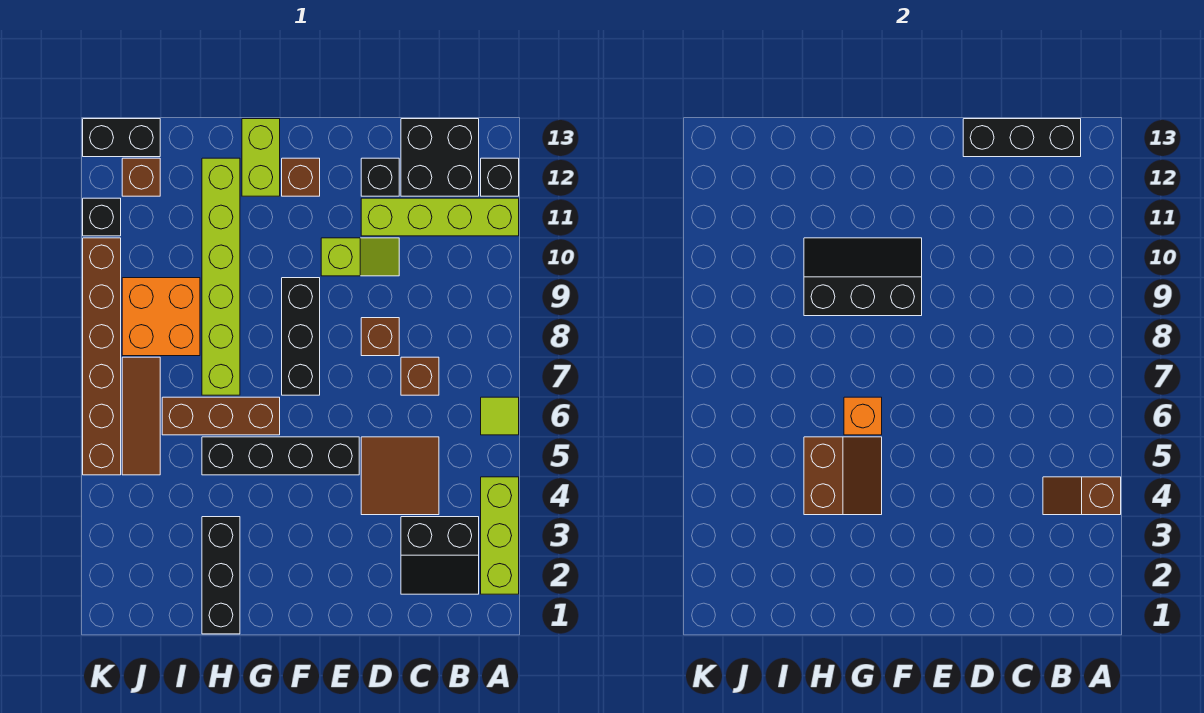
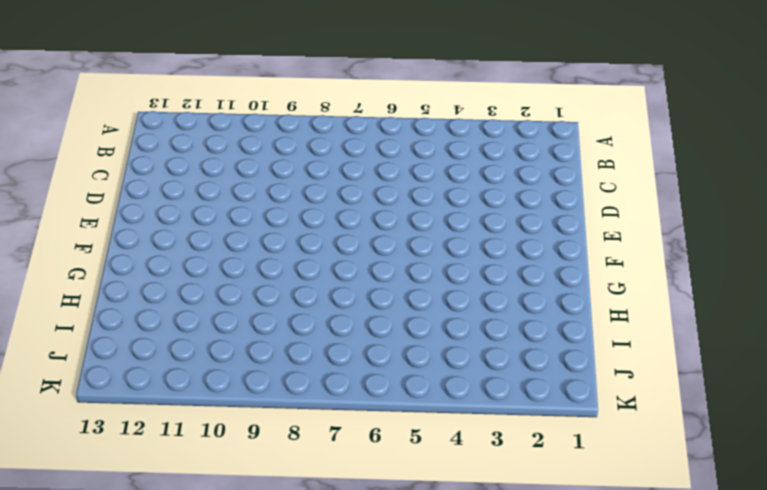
none -> lime 1x3 brick [481,477,519,594]
none -> lime 1x1 tile [481,397,519,435]
none -> lime 1x4 brick [361,198,519,236]

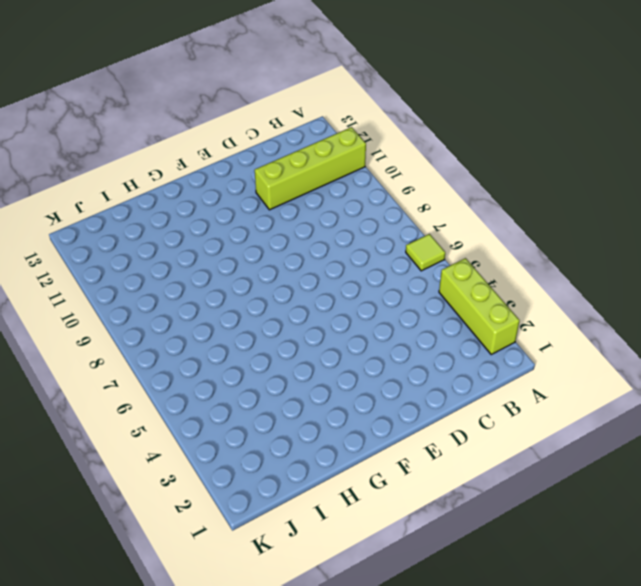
none -> black 1x1 brick [481,158,519,196]
none -> black 2x2 slope [401,517,479,594]
none -> black 2x2 brick [401,119,479,196]

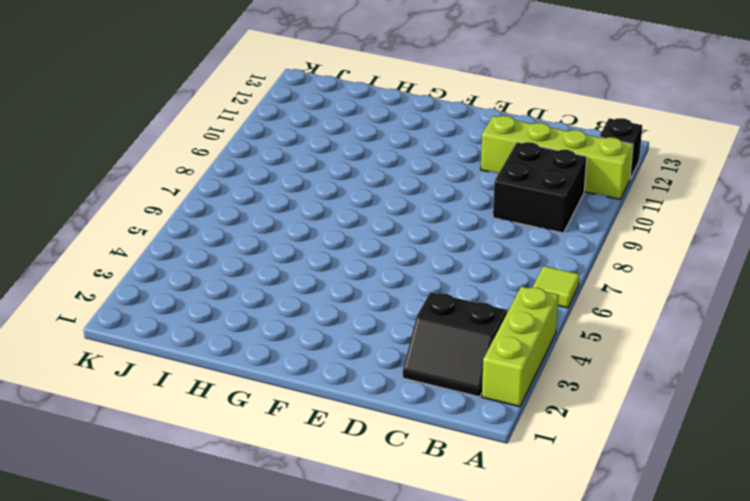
black 2x2 brick [493,142,587,233] -> black 2x2 brick moved to [401,119,479,196]
none -> brown 2x2 tile [361,437,439,515]
none -> brown 1x1 brick [401,357,439,395]
none -> brown 1x1 brick [361,318,399,356]

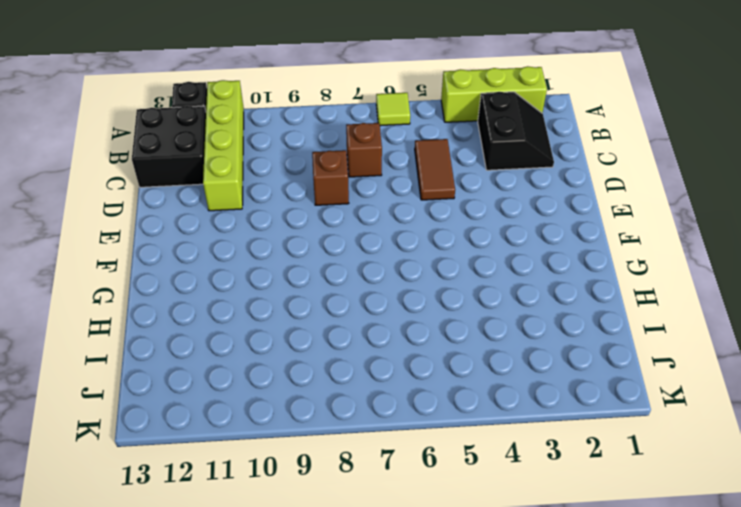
brown 1x2 tile [415,139,455,200] -> brown 2x2 tile [361,437,439,515]
none -> lime 1x2 slope [321,238,399,276]
none -> black 1x1 brick [361,158,399,196]
none -> black 1x4 brick [202,437,359,475]

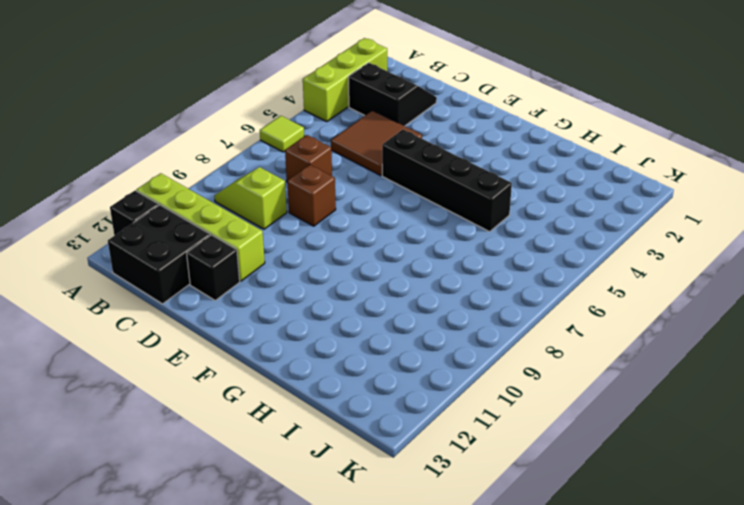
lime 1x2 slope [214,167,287,229] -> lime 1x2 slope moved to [321,238,399,276]
none -> black 1x3 brick [282,278,320,395]
none -> brown 1x1 brick [282,158,320,196]
none -> brown 1x3 brick [162,397,280,435]

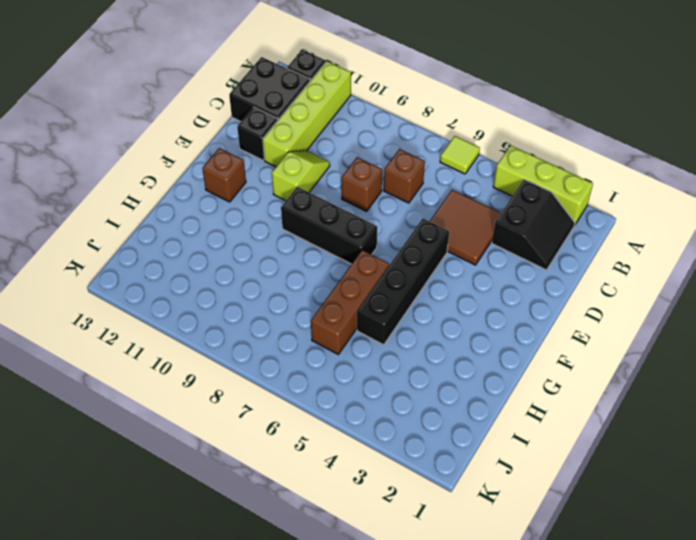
none -> lime 1x2 brick [242,119,280,196]
none -> black 1x3 brick [202,517,240,634]
none -> lime 1x6 brick [202,158,240,395]

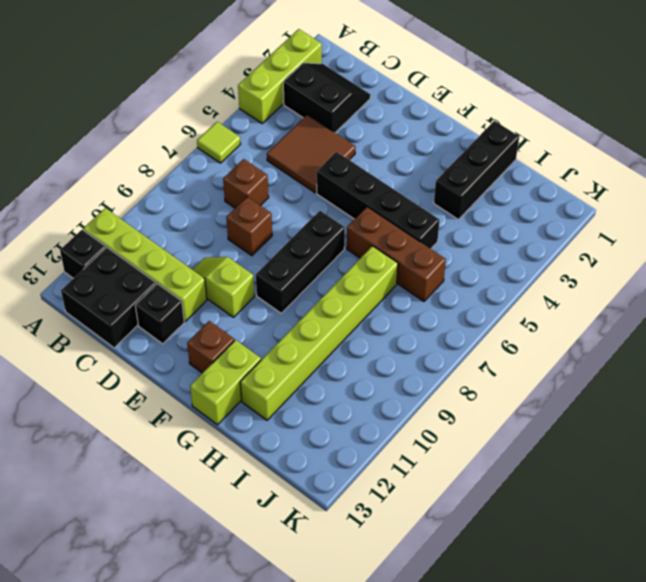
none -> orange 2x2 brick [122,278,200,356]
none -> brown 1x3 tile [122,357,160,475]
none -> brown 1x1 brick [122,158,160,196]

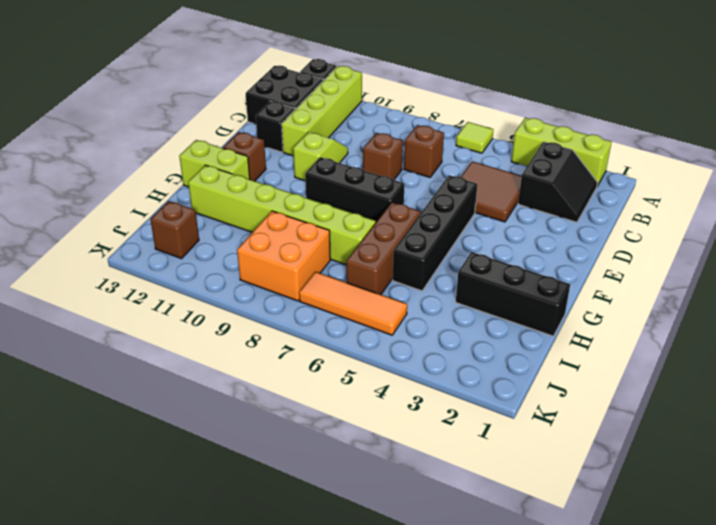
orange 1x3 tile [299,272,407,335] -> brown 1x3 tile [122,357,160,475]
none -> black 1x2 brick [83,119,160,157]
none -> brown 1x6 brick [83,238,121,475]
none -> black 1x1 brick [83,198,121,236]

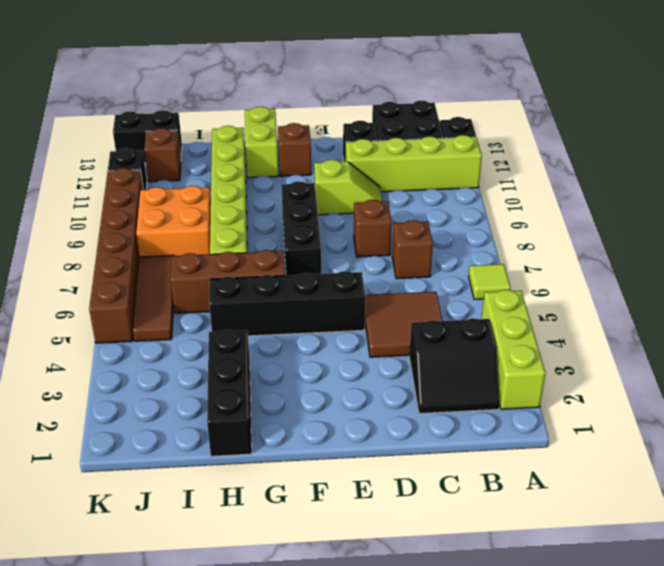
none -> brown 1x2 slope [1043,477,1121,515]
none -> black 1x3 brick [963,119,1081,157]
none -> black 2x3 slope [804,238,922,316]

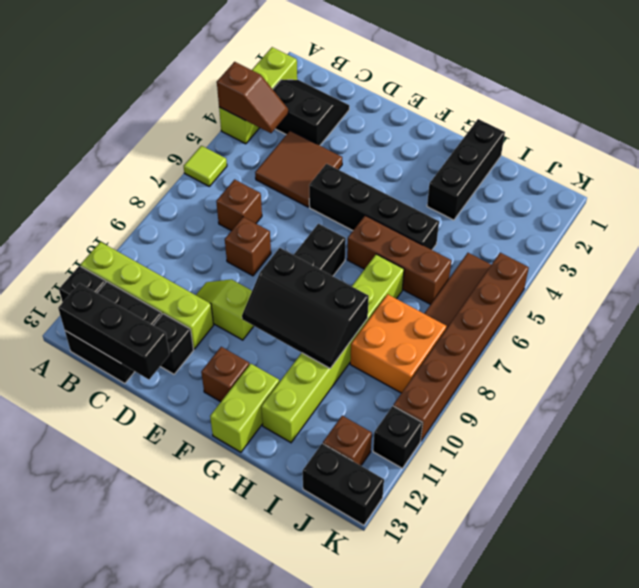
none -> brown 2x2 slope [804,437,882,515]
none -> orange 1x1 brick [844,397,882,435]

